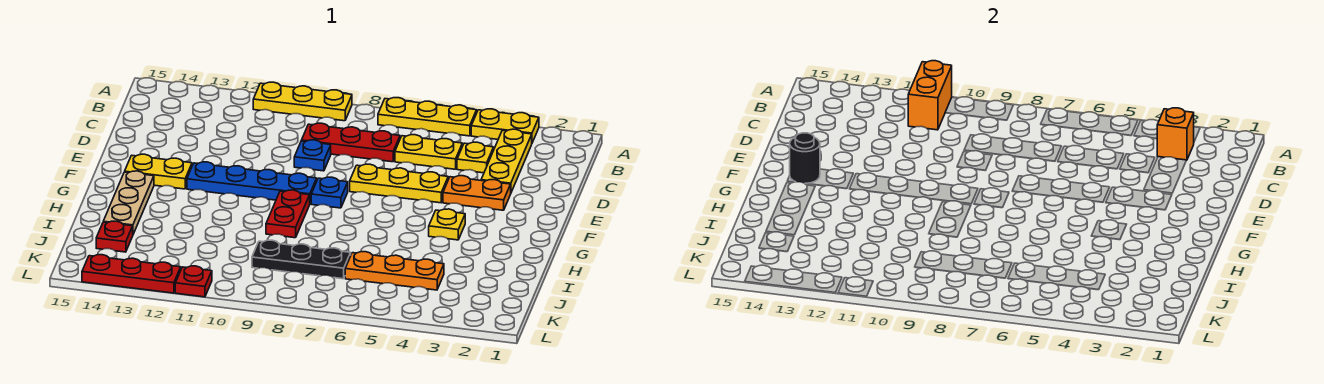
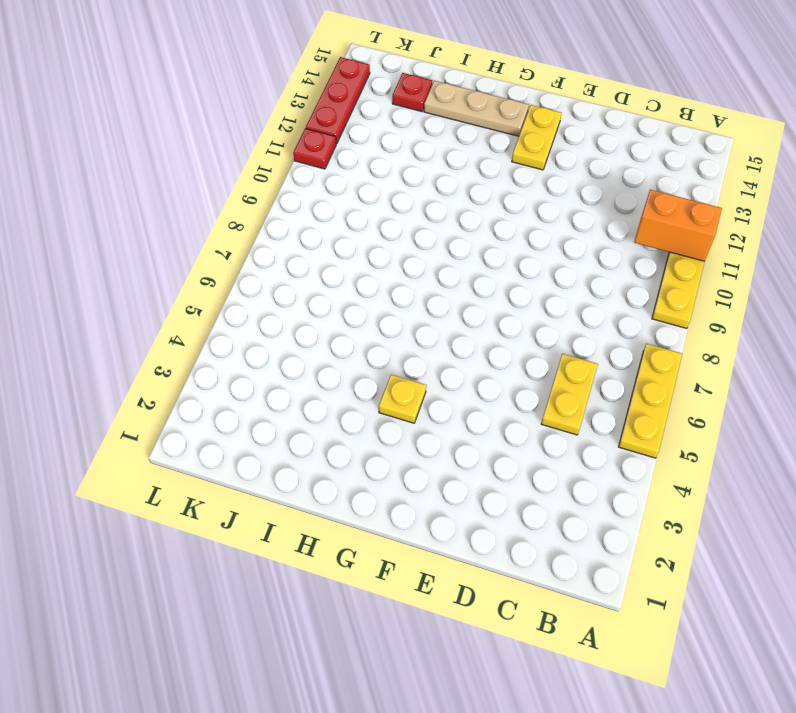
none -> yellow 1x2 plate [471,109,539,143]
none -> yellow 1x3 plate [481,129,532,192]
none -> yellow 1x1 plate [457,142,494,173]

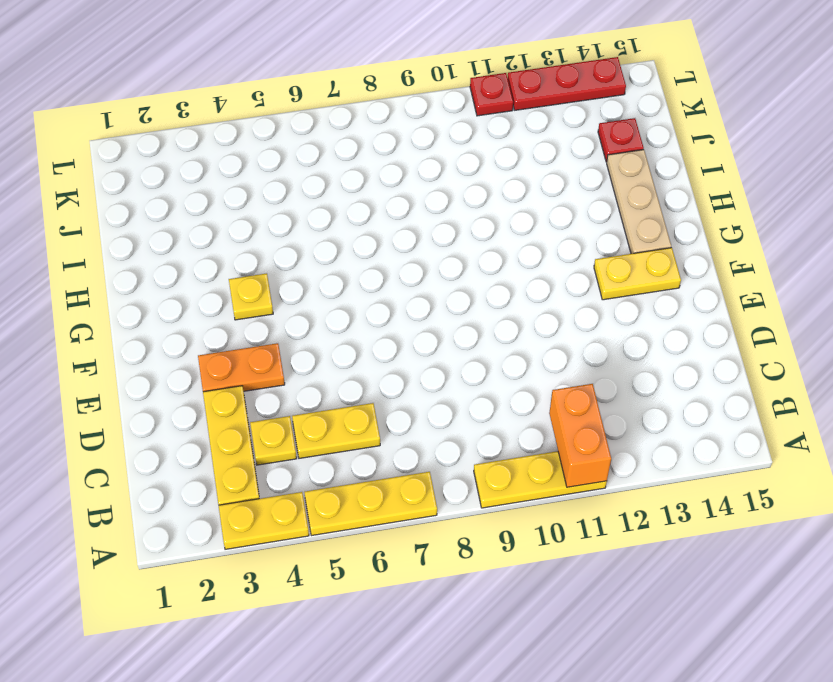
none -> red 1x3 plate [301,123,400,162]
none -> blue 1x1 plate [294,140,331,171]
none -> yellow 1x3 plate [350,164,448,203]

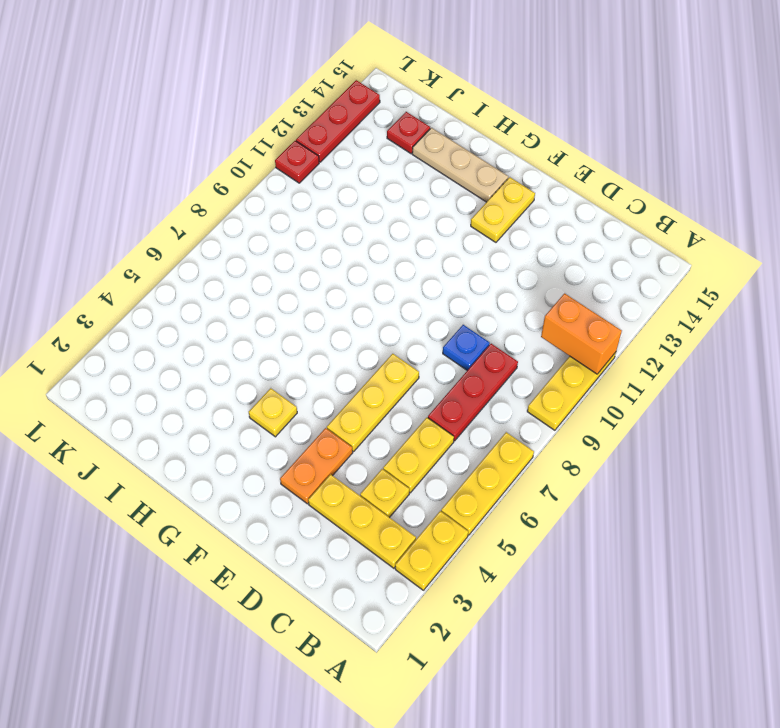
none -> blue 1x1 plate [311,177,348,208]
none -> blue 1x4 plate [187,162,317,203]
none -> red 1x2 plate [266,190,310,238]

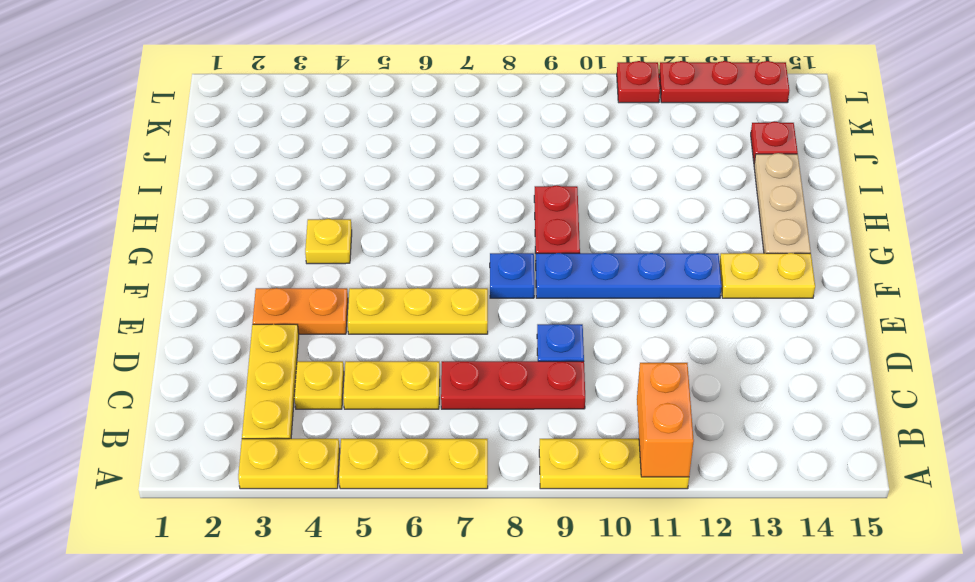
none -> orange 1x3 plate [345,252,444,290]
none -> black 1x3 plate [252,240,351,279]
none -> orange 1x1 brick [1157,108,1194,160]

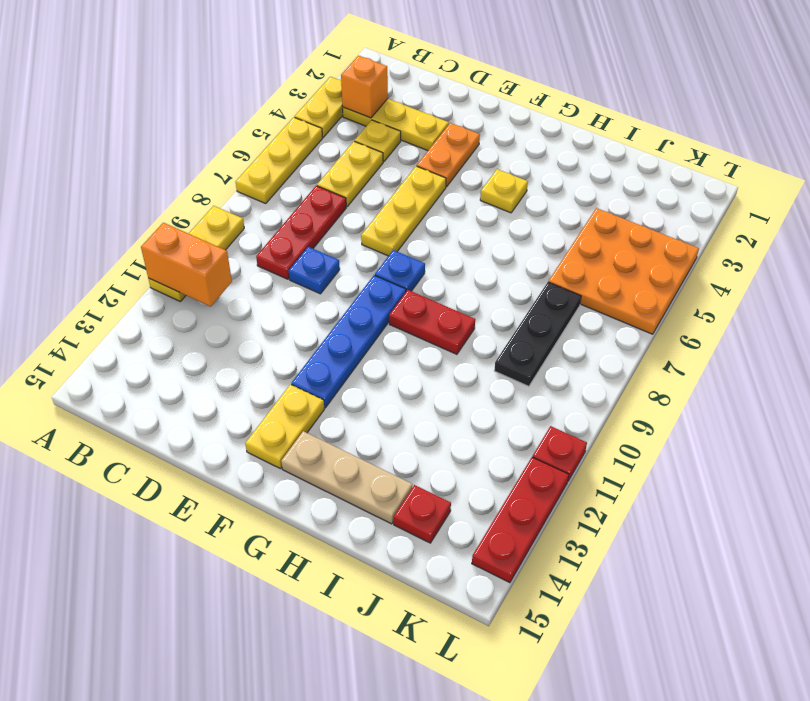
orange 3x3 plate [548,208,699,334] -> orange 1x3 plate [345,252,444,290]
none -> black 1x1 round brick [790,133,820,183]

